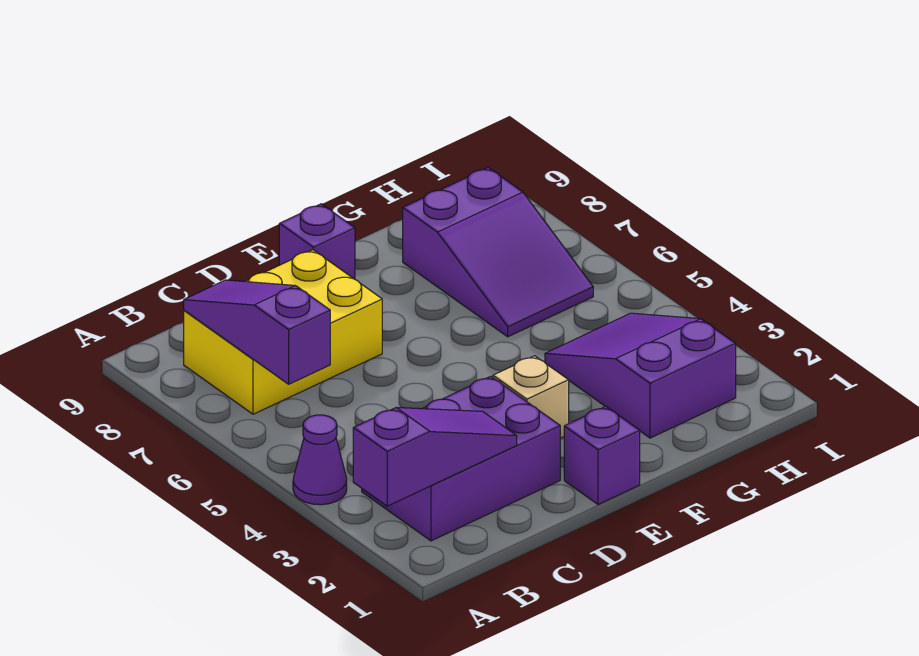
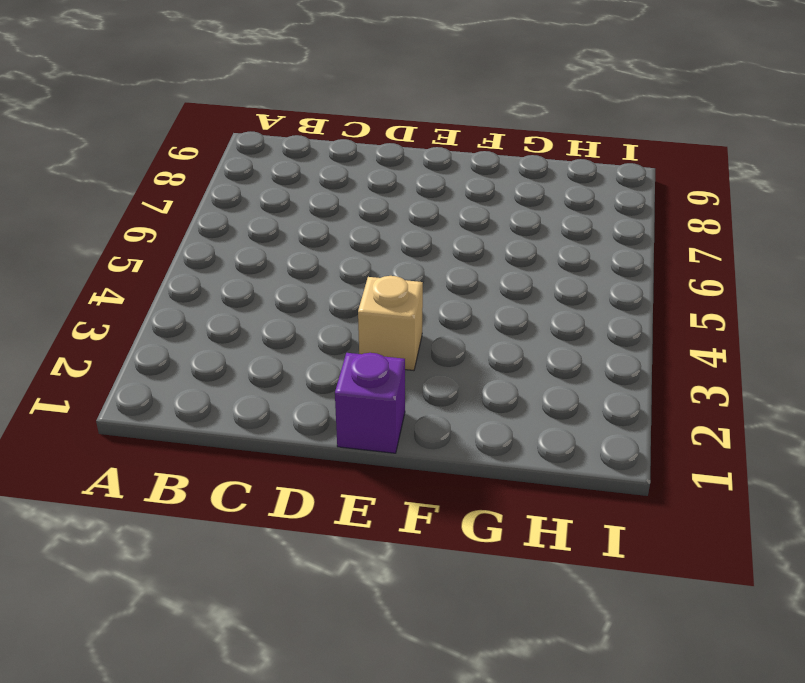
none -> purple 1x1 cone [293,415,347,505]
none -> purple 2x3 brick [362,376,560,541]

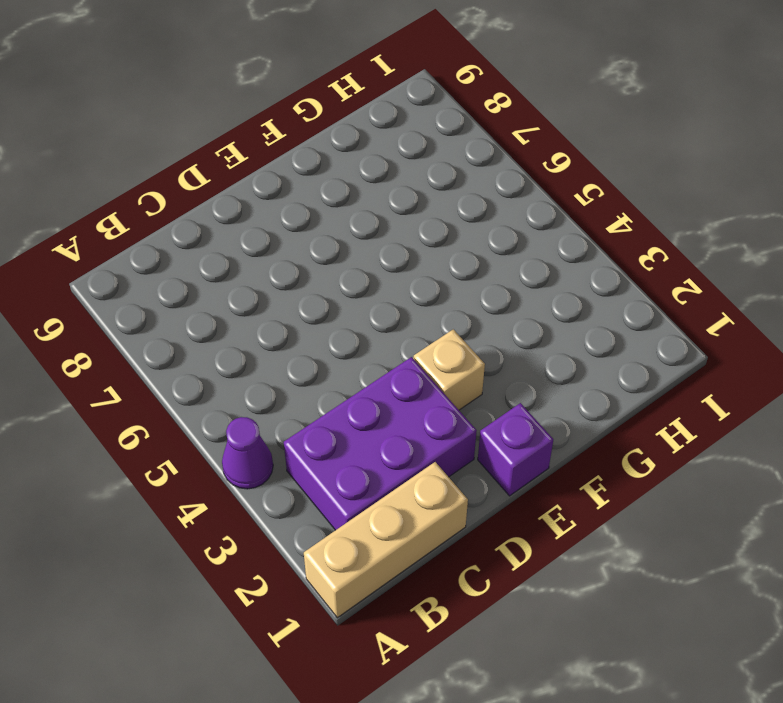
tan 1x3 brick [304,462,468,618] -> none
none -> yellow 2x3 brick [184,250,382,414]
none -> purple 1x1 brick [279,204,355,279]

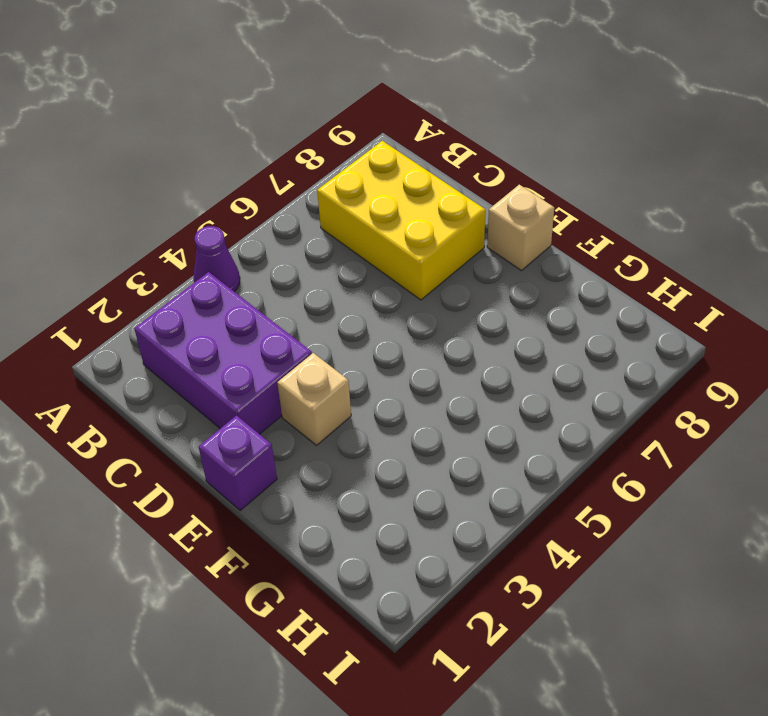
tan 1x1 brick [487,185,554,271] -> purple 1x1 brick [279,204,355,279]
none -> purple 2x3 slope [545,313,736,438]
none -> purple 2x3 slope [403,168,593,337]

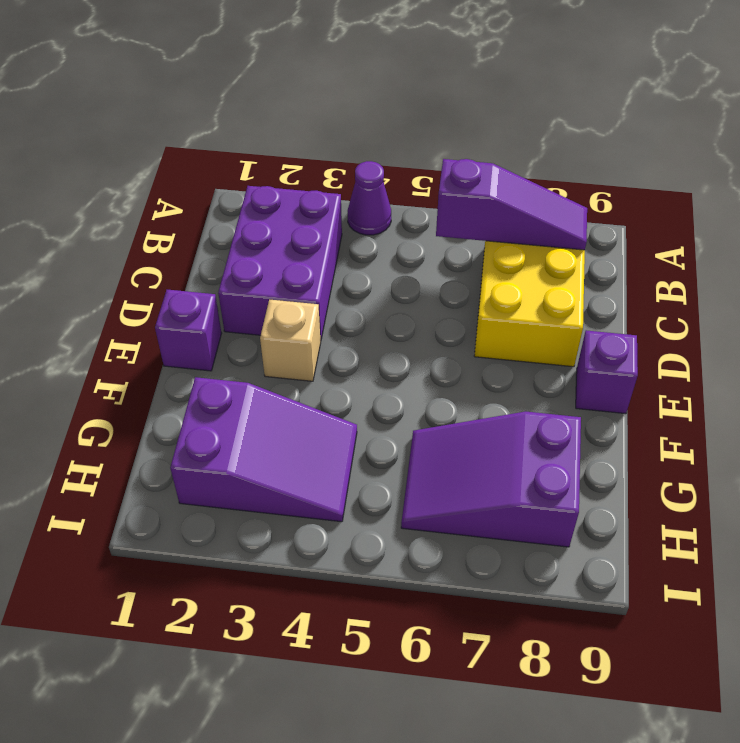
none -> purple 1x3 slope [353,408,517,506]

